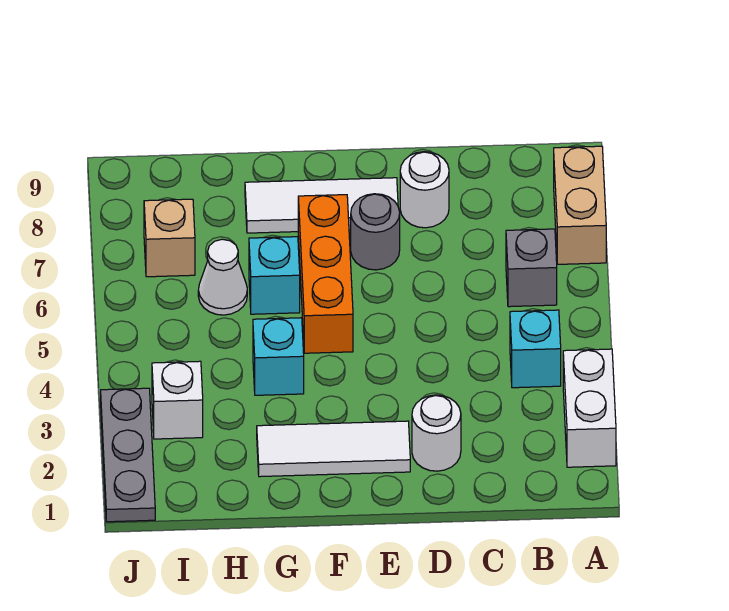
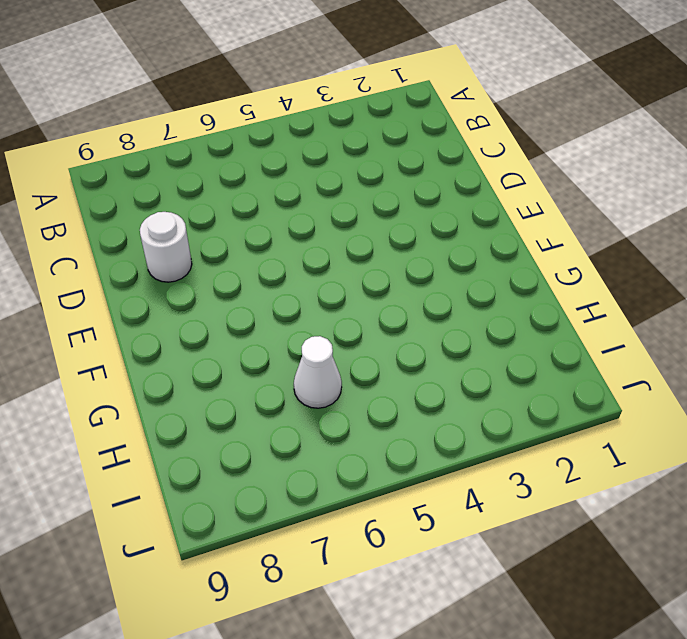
none -> white 1x2 brick [563,349,616,467]
none -> tan 1x2 brick [554,146,606,264]
none -> cyan 1x1 brick [510,310,561,388]

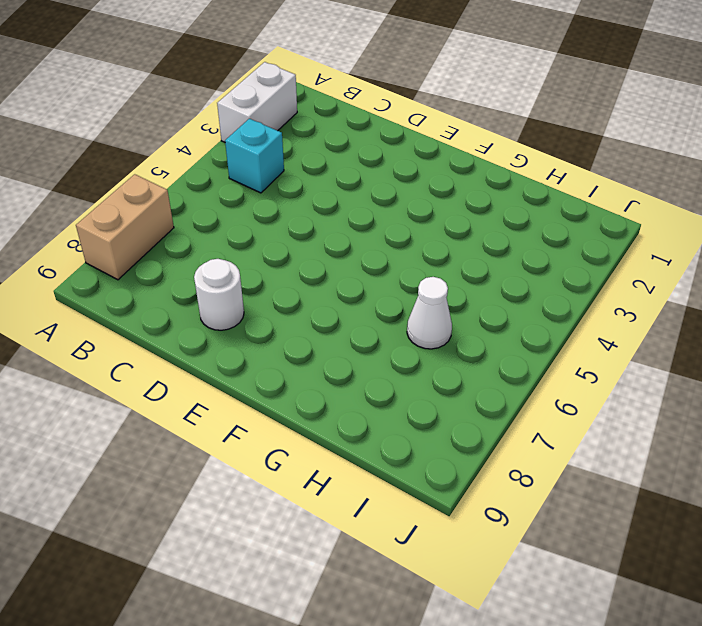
none -> grey 1x1 brick [506,229,557,307]
none -> white 1x1 round brick [412,395,461,471]
none -> white 1x3 tile [257,421,410,477]

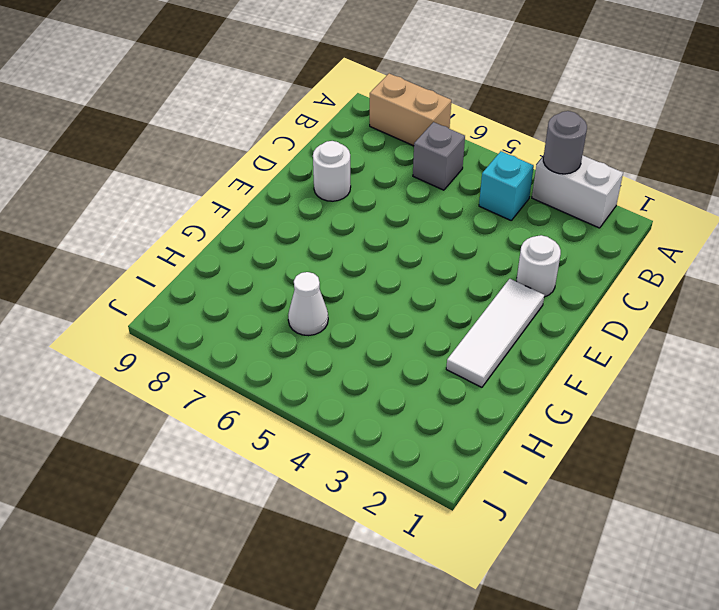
grey 1x1 round brick [543,111,587,174] -> grey 1x1 round brick moved to [351,194,400,270]
none -> white 1x3 tile [245,178,398,233]
none -> orange 1x3 brick [298,195,353,353]
none -> cyan 1x1 brick [253,318,304,395]

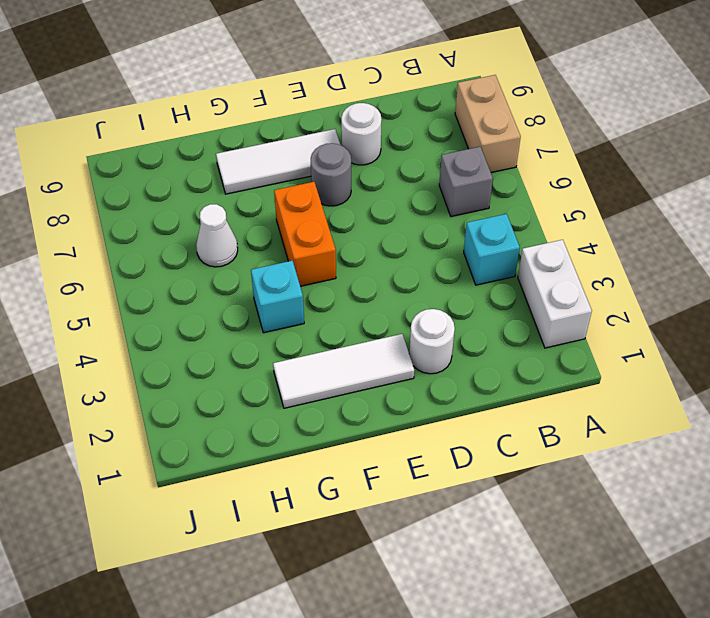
orange 1x2 brick [274,182,336,286] -> orange 1x3 brick [298,195,353,353]
none -> cyan 1x1 brick [249,237,300,314]
none -> white 1x1 brick [152,361,203,439]
none -> tan 1x1 brick [144,199,195,277]

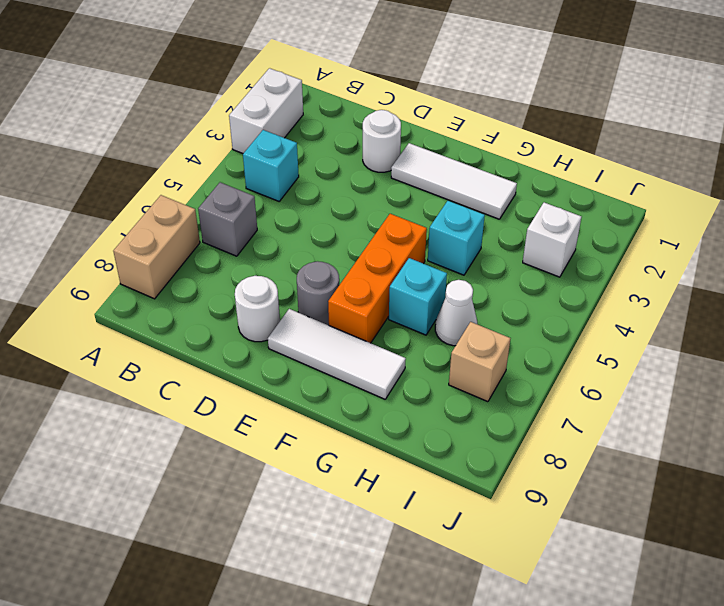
none -> grey 1x3 plate [101,388,155,522]

